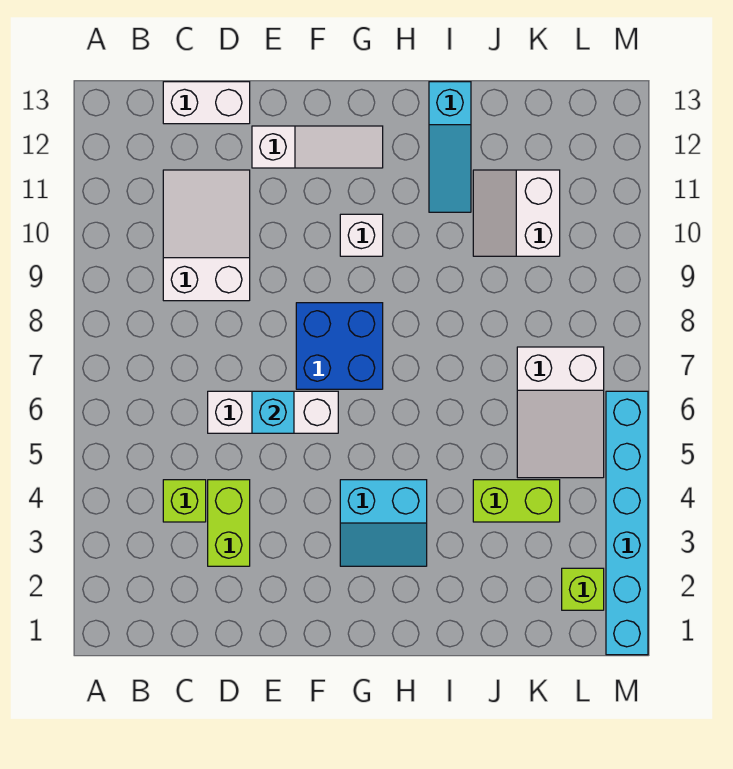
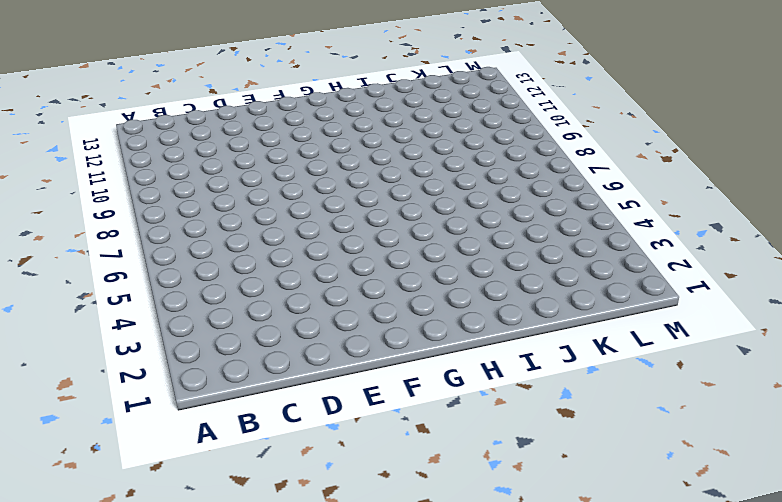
none -> lime 1x1 brick [163,480,206,522]
none -> white 2x3 slope [163,170,250,301]
none -> white 1x2 brick [163,82,250,124]

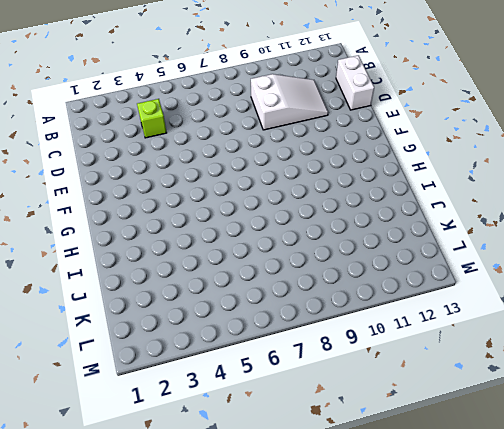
none -> lime 1x2 brick [208,480,250,566]
none -> white 1x3 brick [208,391,338,433]
none -> white 1x3 slope [252,126,383,168]

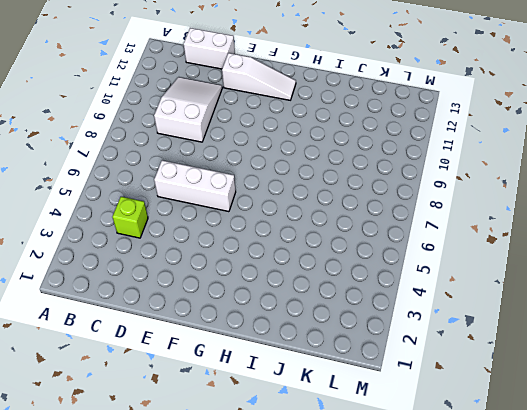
none -> lime 1x2 brick [208,480,250,566]
none -> blue 2x2 brick [296,303,383,389]
none -> cyan 2x2 slope [340,480,427,566]

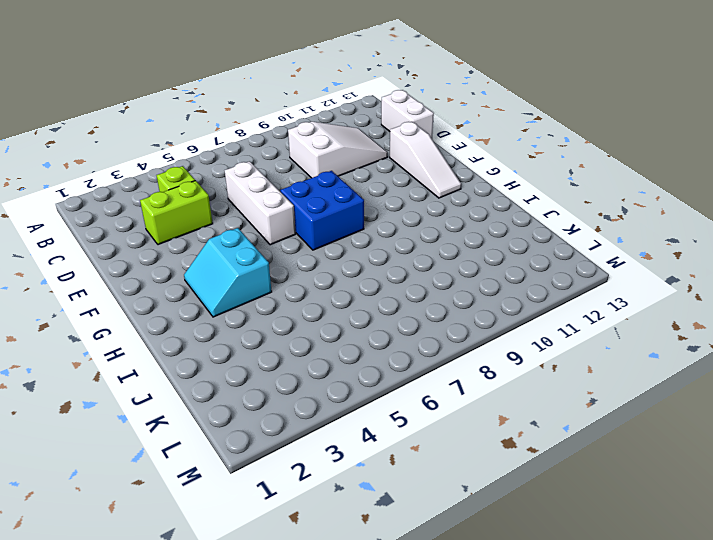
none -> white 1x1 brick [340,214,383,256]
none -> cyan 1x3 slope [429,82,471,212]
none -> lime 1x2 brick [473,480,560,522]

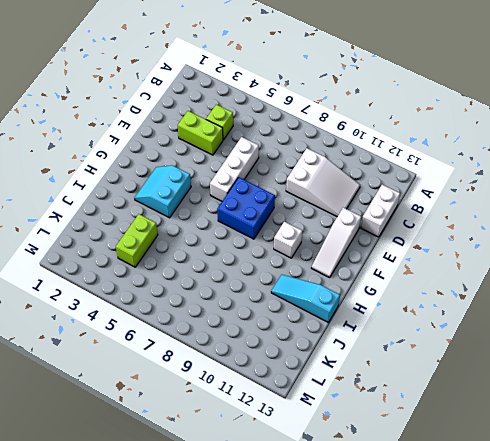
none -> white 2x2 slope [473,170,560,256]
none -> white 2x3 slope [517,347,604,478]
none -> lime 1x1 brick [562,568,604,610]

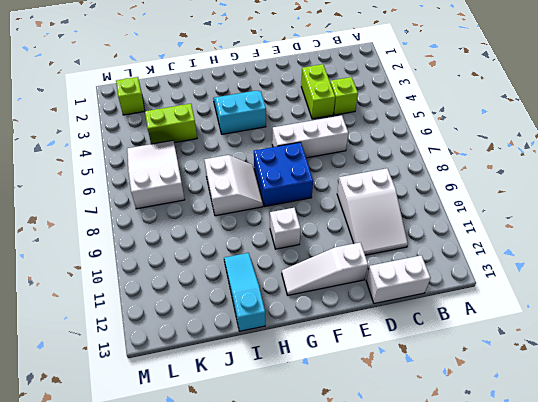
white 2x2 slope [204,155,263,216] -> white 2x2 slope moved to [473,170,560,256]
none -> cyan 1x6 brick [606,391,648,655]
none -> cyan 1x1 brick [252,391,294,433]

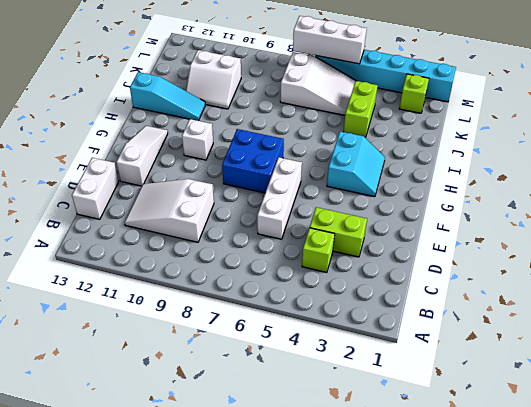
white 1x3 brick [293,16,367,64] -> none
none -> cyan 1x1 brick [252,391,294,433]

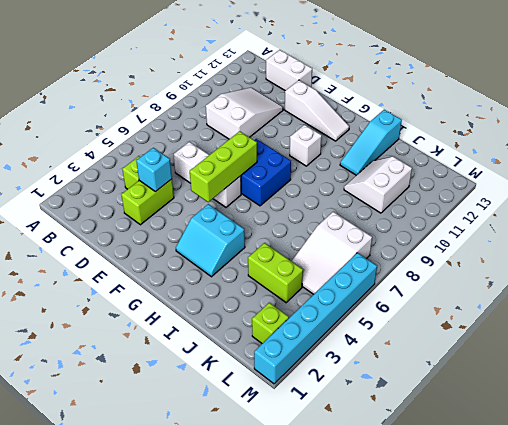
cyan 1x1 brick [136,148,172,192] -> cyan 1x1 brick moved to [252,391,294,433]
lime 1x3 brick [190,131,257,202] -> none

